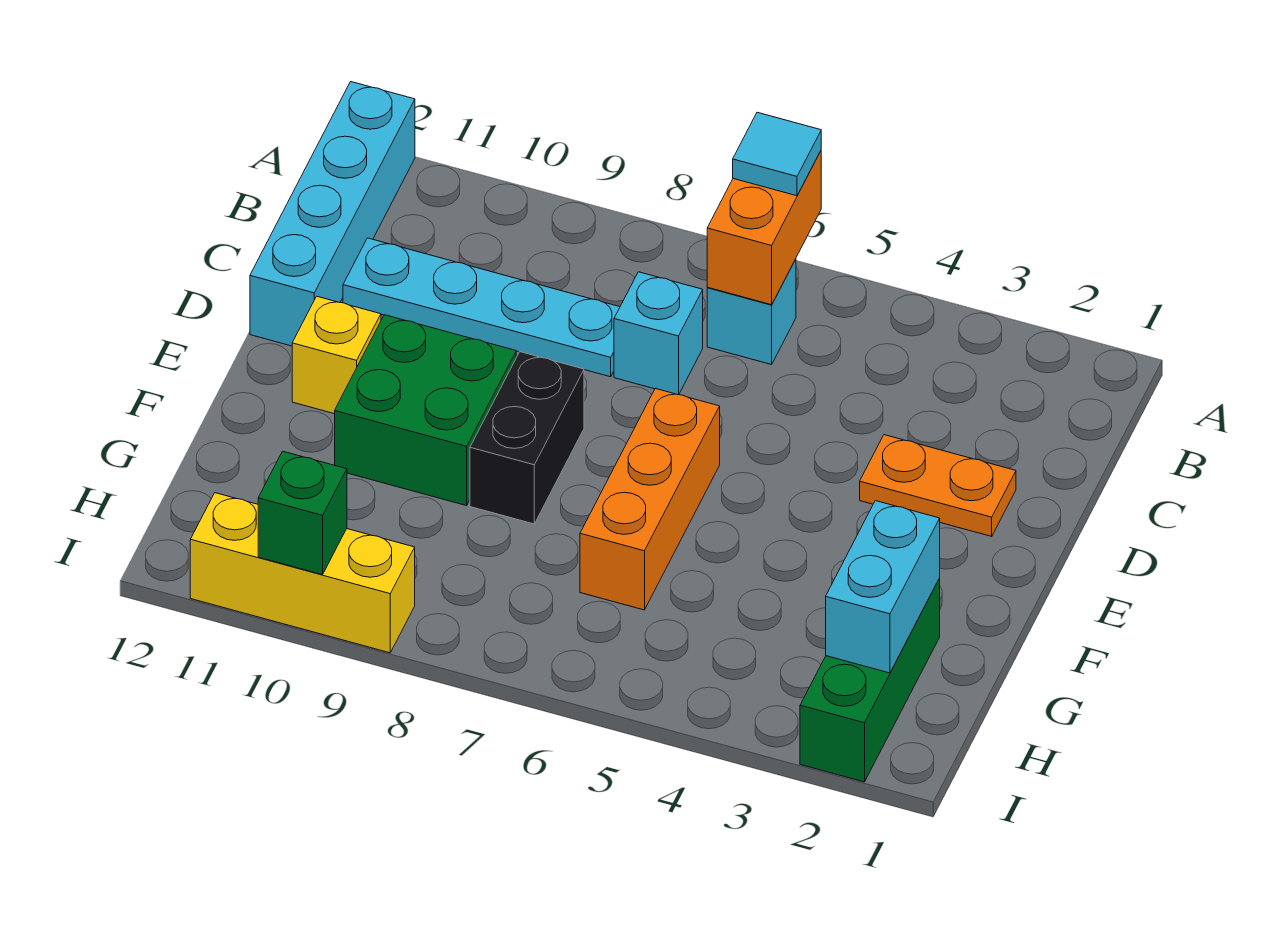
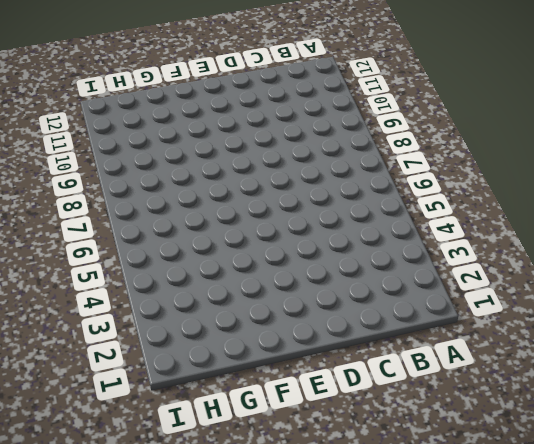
none -> cyan 1x4 brick [250,82,415,346]
none -> cyan 1x1 brick [707,259,796,365]
none -> cyan 1x1 brick [614,272,703,395]

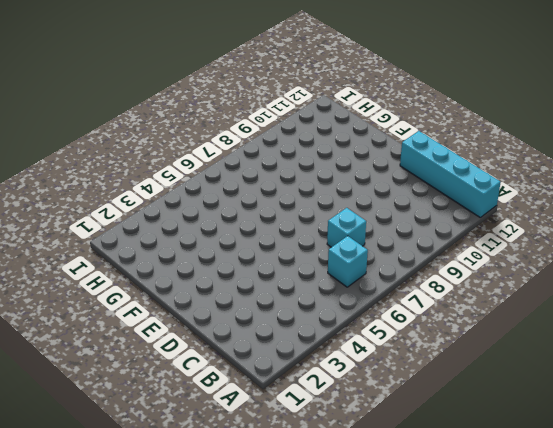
none -> cyan 1x4 plate [343,238,620,377]
none -> orange 1x2 plate [860,435,1016,536]
none -> orange 1x3 brick [580,389,720,610]

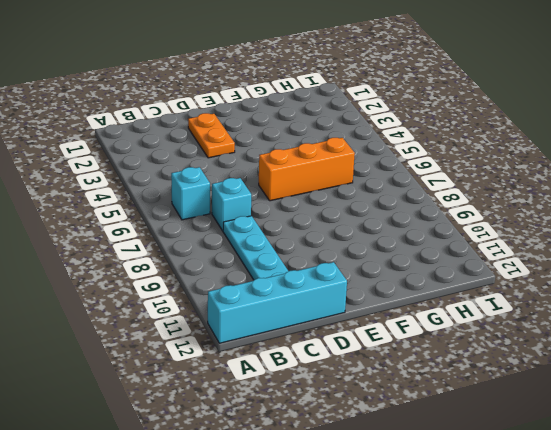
none -> black 1x2 brick [470,352,584,524]
none -> green 2x2 brick [335,315,516,506]
none -> yellow 1x1 brick [292,296,381,414]

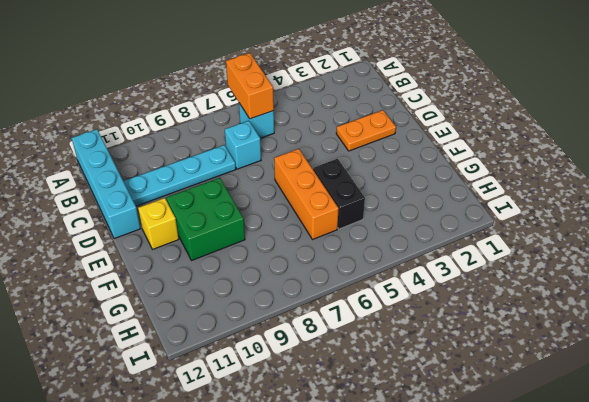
black 1x2 brick [313,159,365,229] -> black 1x2 brick moved to [470,352,584,524]
none -> green 1x3 brick [800,579,940,782]
none -> yellow 1x3 brick [190,493,415,653]
none -> cyan 1x2 brick [826,501,940,673]

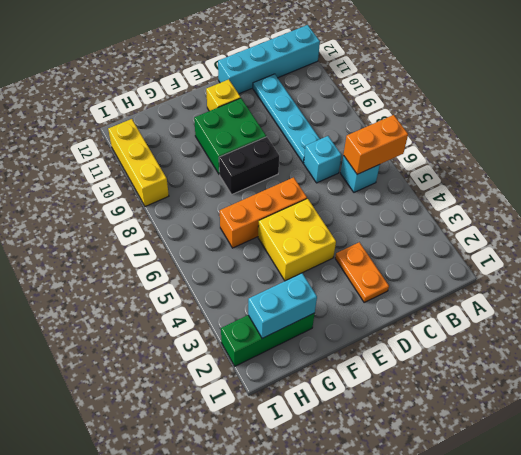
yellow 2x2 brick [258,199,336,281] -> none
none -> green 1x1 brick [258,451,347,575]
none -> cyan 1x1 tile [733,112,821,196]

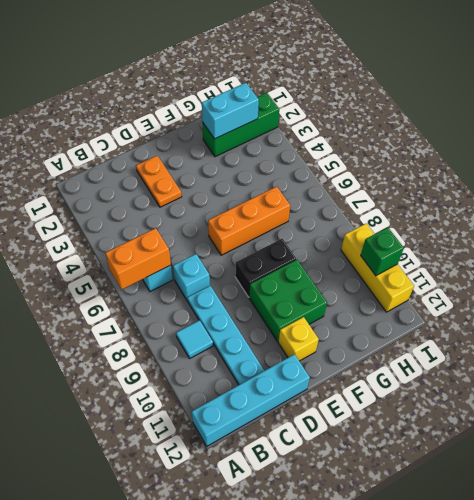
cyan 1x1 tile [176,320,213,359] -> cyan 1x1 tile moved to [733,112,821,196]

